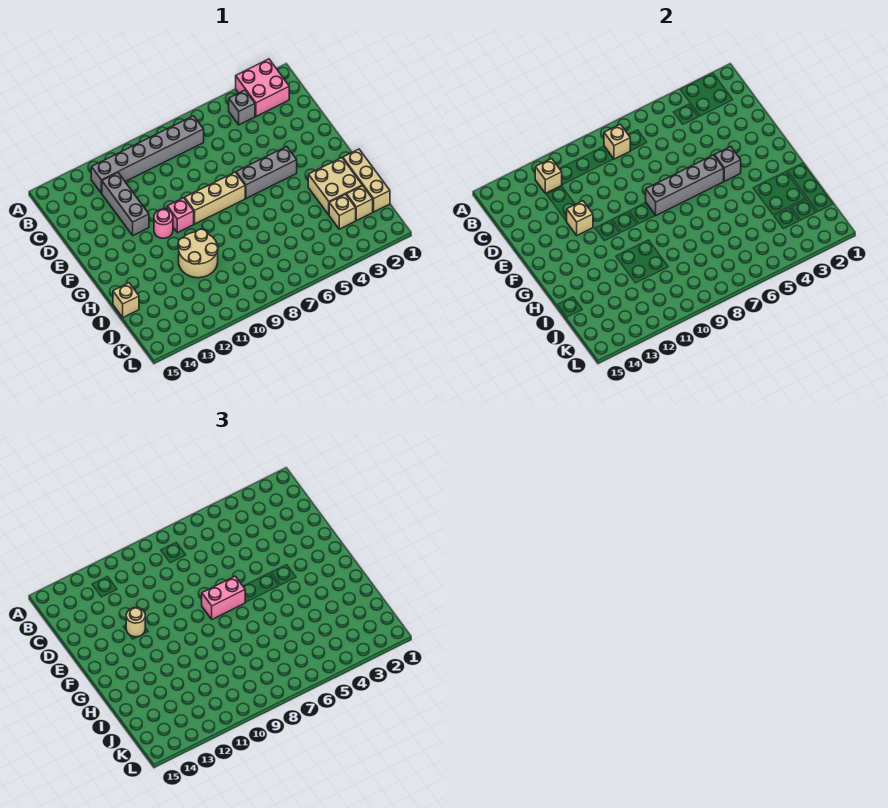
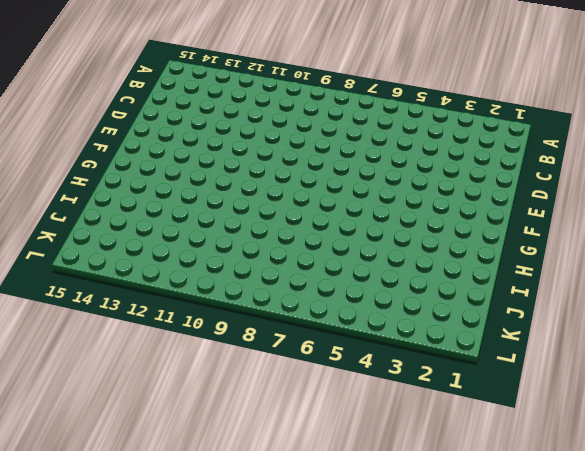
none -> pink 2x2 brick [236,59,289,116]
none -> grey 1x1 brick [229,90,255,125]
none -> grey 1x6 brick [91,116,204,193]

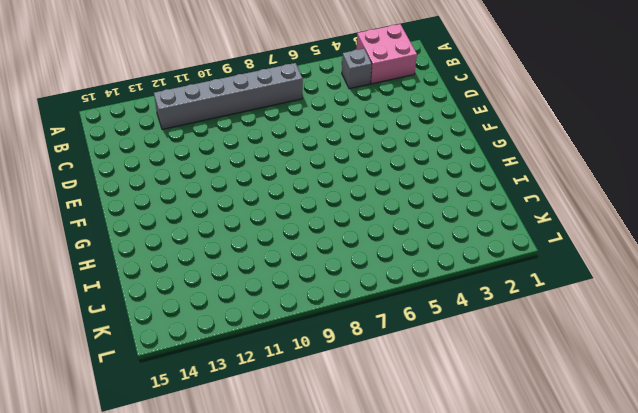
none -> grey 1x3 brick [102,173,149,235]
none -> grey 1x3 brick [236,147,297,198]
none -> tan 1x3 brick [185,172,245,224]

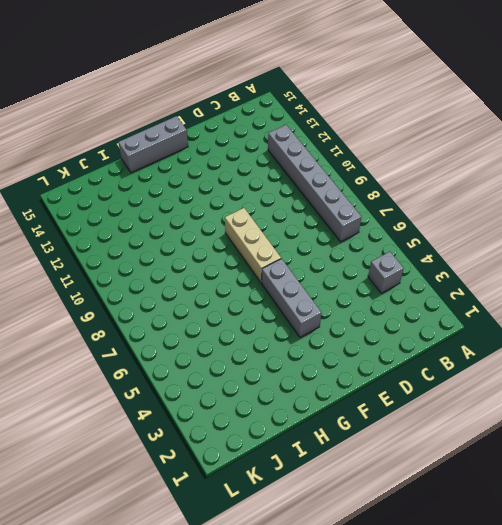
grey 1x3 brick [118,116,188,173] -> grey 1x3 brick moved to [102,173,149,235]
none -> pink 2x2 brick [236,59,289,116]
none -> pink 1x1 brick [167,198,194,233]
none -> pink 1x1 round brick [154,209,173,238]

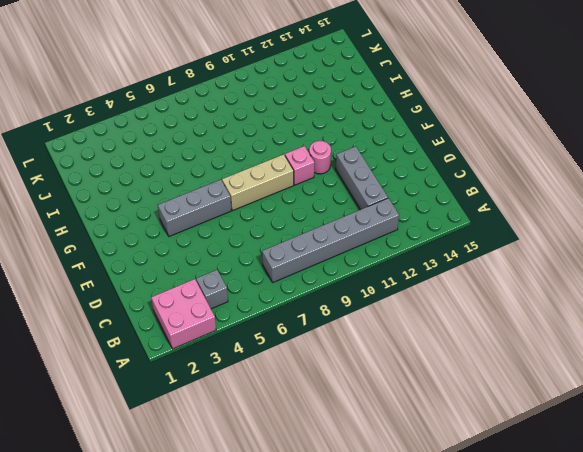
none -> tan 1x3 brick [343,149,390,212]
none -> tan 2x2 brick [308,158,362,215]
none -> tan 2x2 round brick [178,229,218,278]

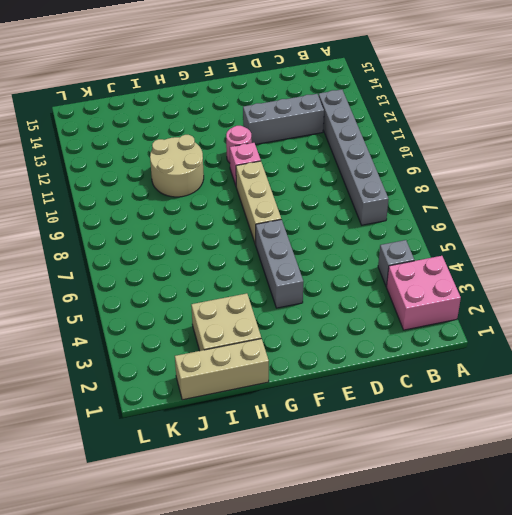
none -> tan 1x1 brick [113,283,139,317]
none -> tan 1x1 brick [346,186,373,221]
none -> tan 1x1 brick [329,194,356,229]

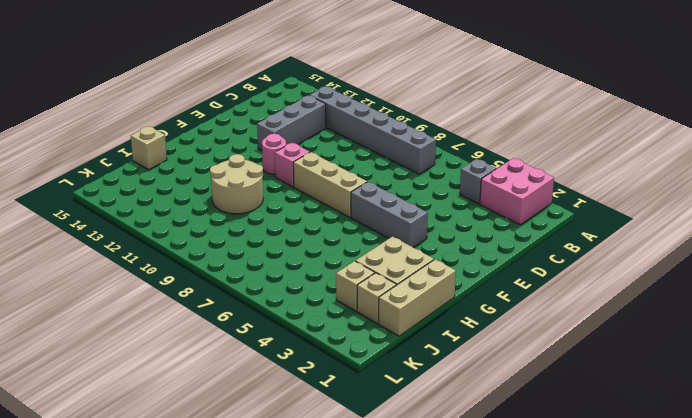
none -> tan 1x1 brick [604,124,630,159]
none -> tan 1x1 brick [535,159,562,193]
none -> tan 1x1 brick [566,201,593,235]

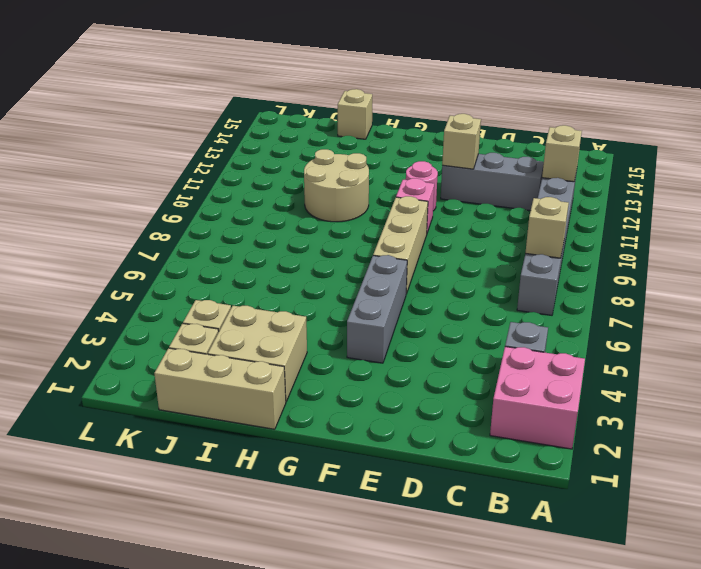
none -> grey 1x1 brick [714,147,741,181]
none -> grey 1x4 brick [646,155,724,215]
none -> tan 1x1 round brick [126,608,145,637]

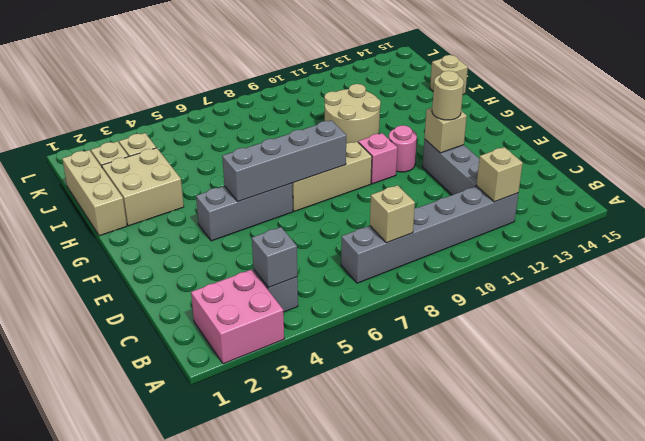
grey 1x1 brick [252,227,297,288] -> grey 1x1 brick moved to [714,147,741,181]
none -> pink 1x2 brick [202,576,245,619]

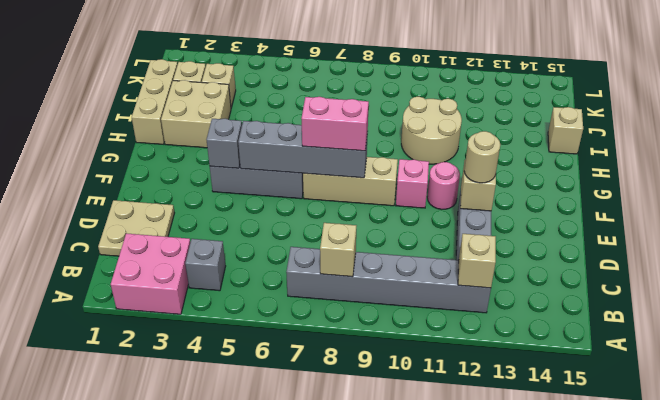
tan 2x2 plate [98,200,174,256] -> none

